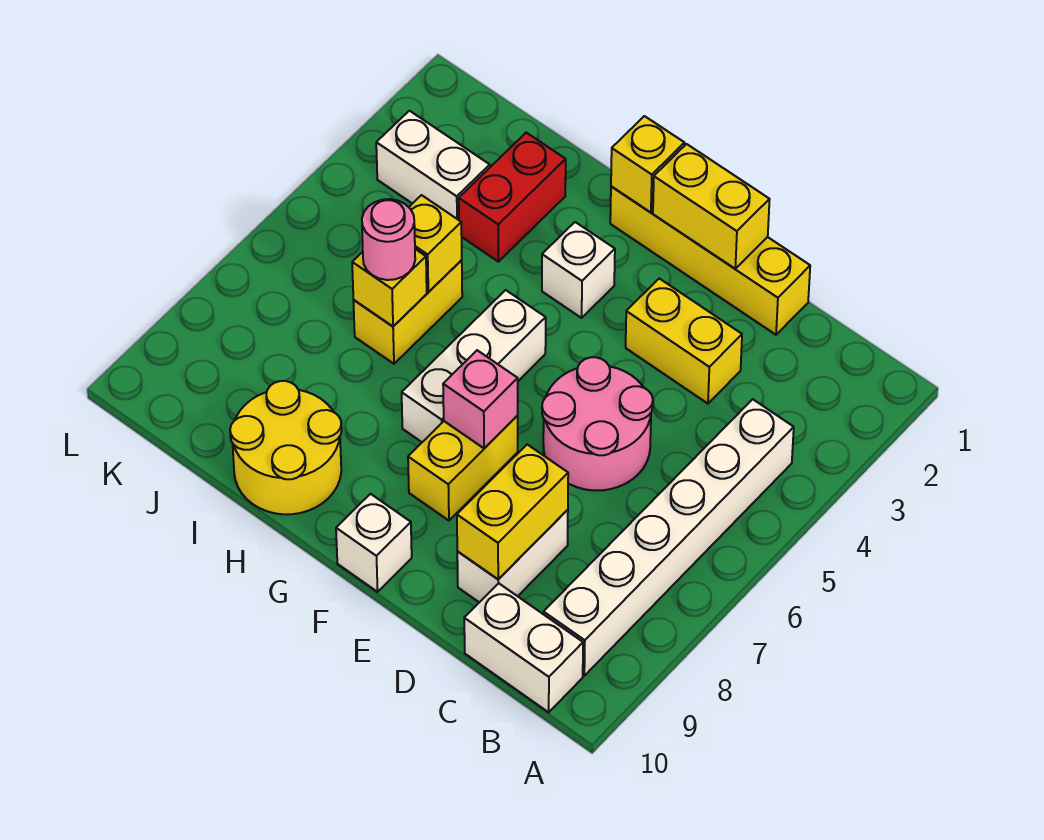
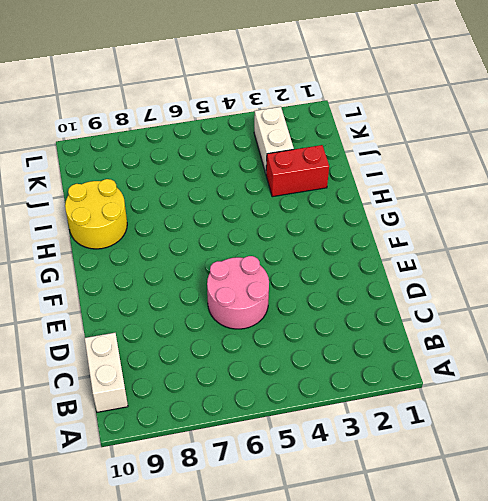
none -> white 1x6 brick [544,399,794,676]
none -> yellow 1x4 brick [610,186,810,335]
none -> yellow 1x2 brick [626,279,742,404]

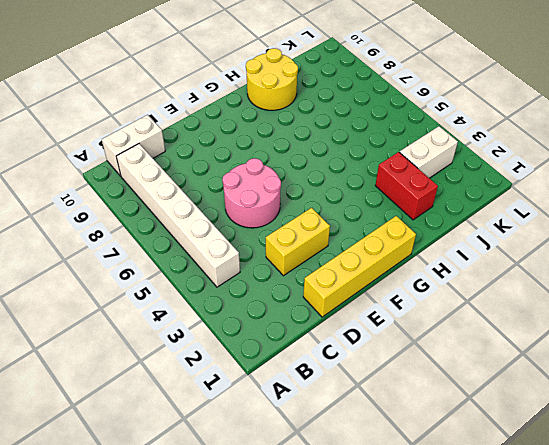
none -> white 1x2 brick [457,510,568,602]
none -> yellow 1x2 brick [408,416,518,520]
none -> white 1x1 brick [336,494,412,592]

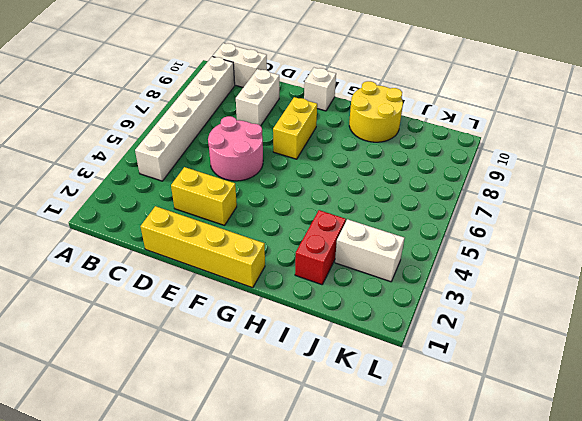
none -> white 1x1 brick [542,222,615,318]
none -> white 1x3 brick [402,290,546,442]
none -> yellow 1x2 brick [353,260,462,364]

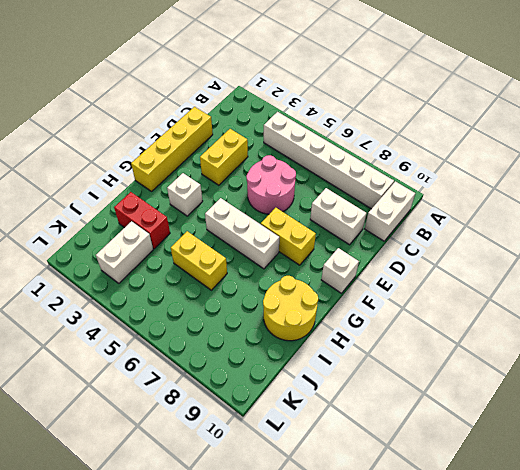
none -> yellow 1x2 brick [457,445,568,579]
none -> yellow 1x2 brick [653,144,770,269]
none -> pink 1x1 brick [443,350,518,448]

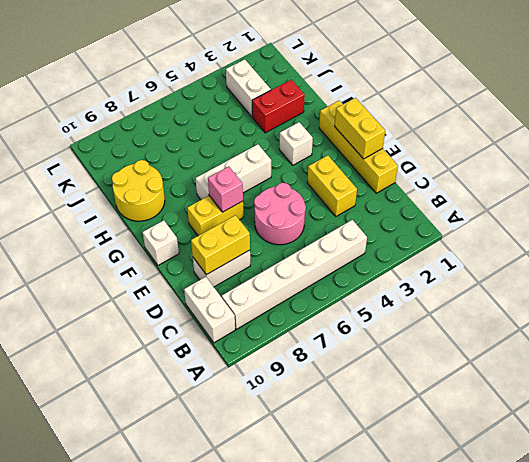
none -> yellow 1x2 brick [353,260,462,364]
none -> yellow 1x1 brick [611,116,685,213]
none -> yellow 1x1 brick [409,195,462,292]

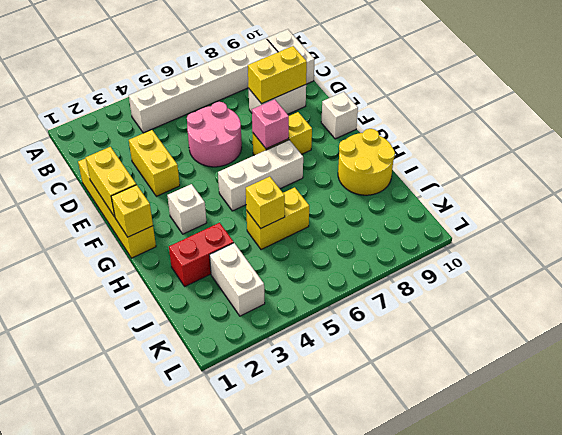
none -> yellow 1x1 brick [352,249,427,326]
none -> pink 1x1 round brick [362,199,415,280]

